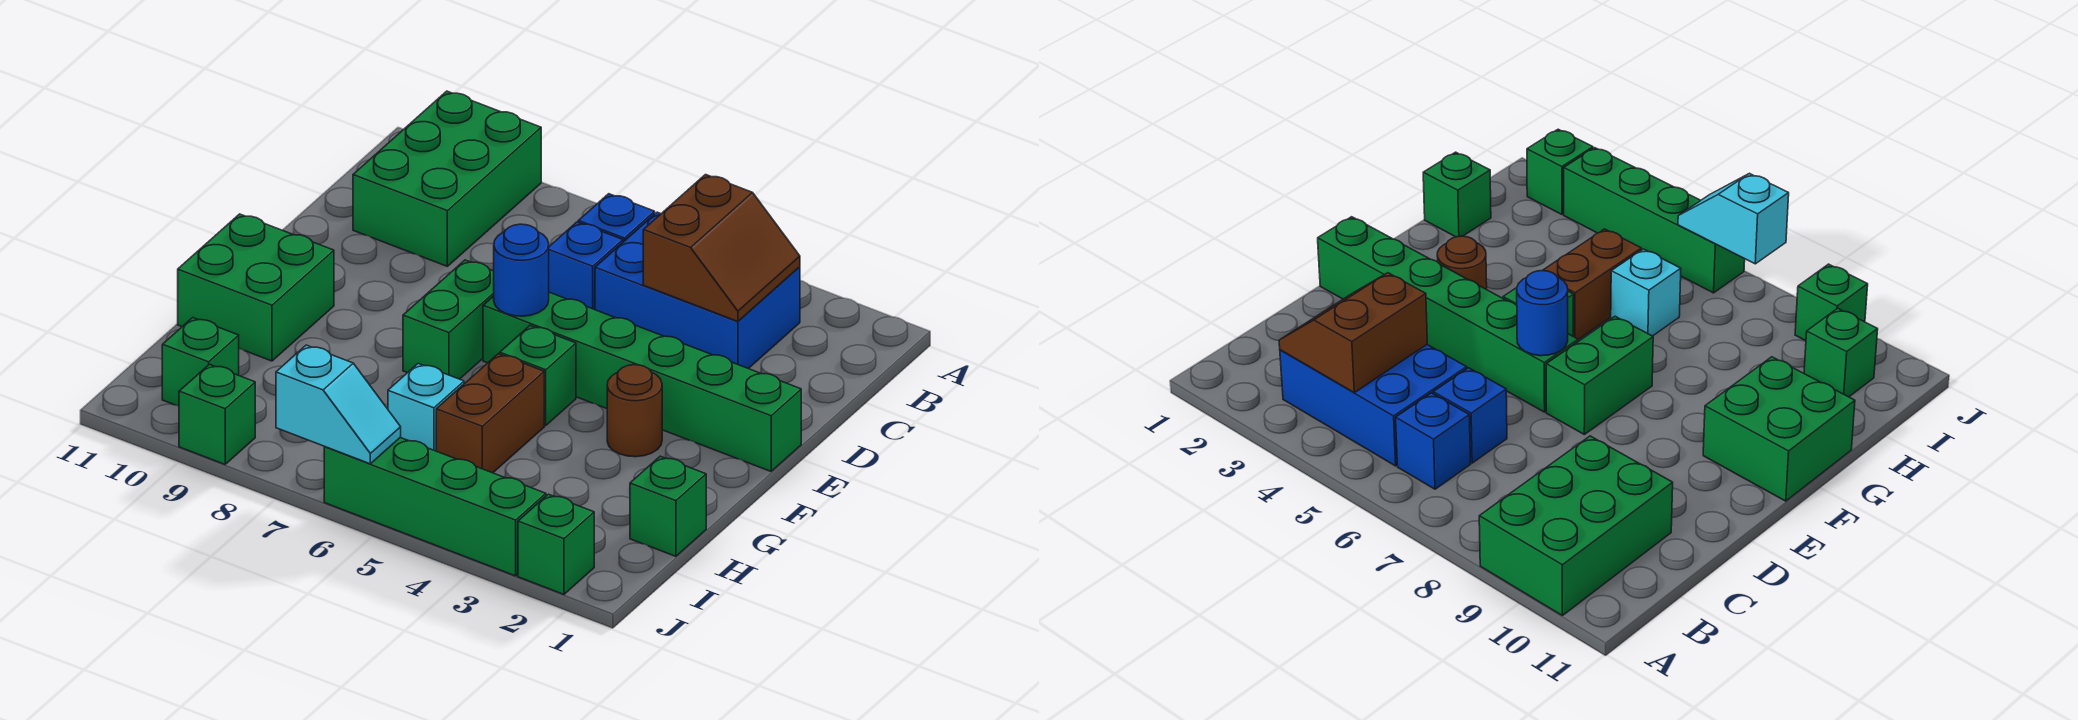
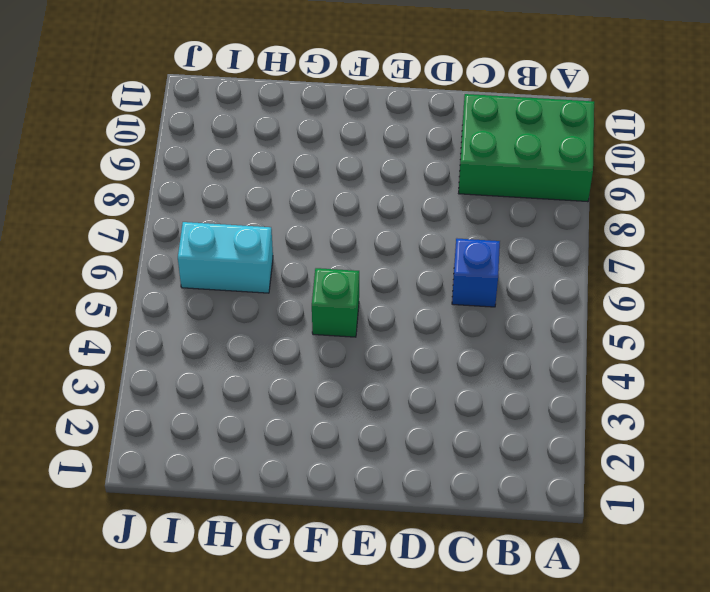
cyan 1x2 brick [178,222,273,293] -> cyan 1x1 brick [388,364,464,451]
none -> blue 2x3 brick [595,212,800,369]
none -> blue 1x1 brick [578,194,655,242]
none -> green 1x6 brick [483,292,801,471]

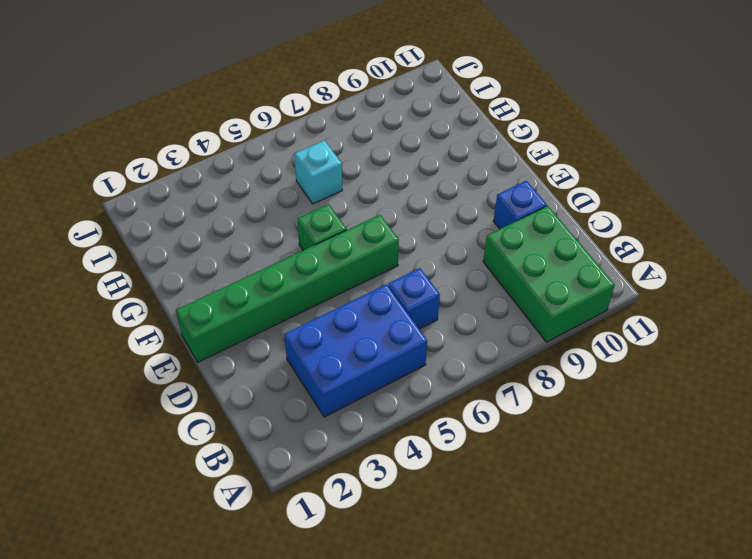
blue 1x1 brick [493,181,547,229] -> blue 1x1 brick moved to [578,194,655,242]
none -> green 1x2 brick [403,260,494,379]
none -> brown 1x1 round brick [607,365,662,457]
none -> green 2x2 brick [178,214,334,361]

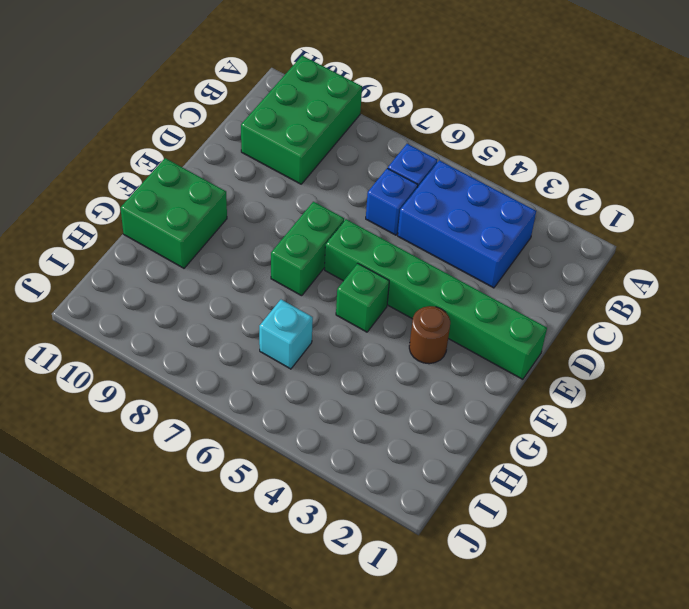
none -> brown 1x2 brick [436,354,544,473]
none -> green 1x1 brick [630,456,706,556]
none -> green 1x1 brick [162,318,239,406]

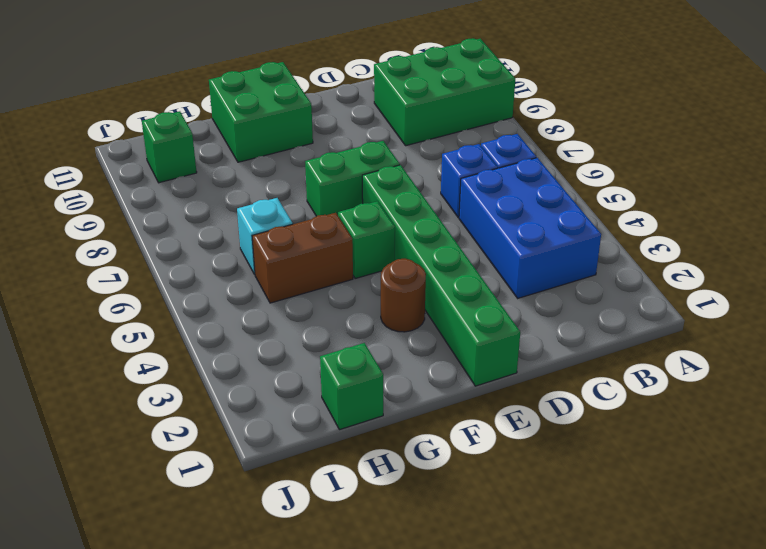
none -> green 1x1 brick [518,494,594,594]
none -> green 1x4 brick [324,437,546,576]
none -> green 1x1 brick [179,364,255,464]

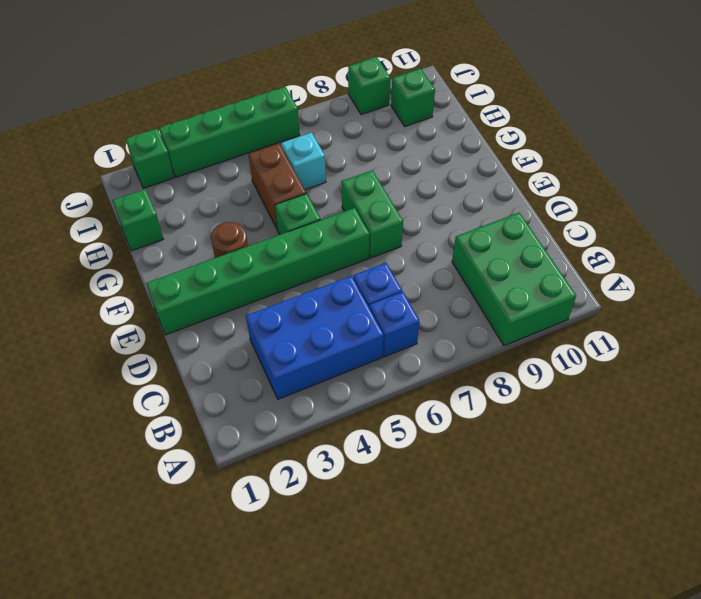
none -> green 2x2 brick [178,214,334,361]
none -> brown 2x2 slope [643,175,800,321]
none -> blue 1x1 round brick [494,224,549,316]

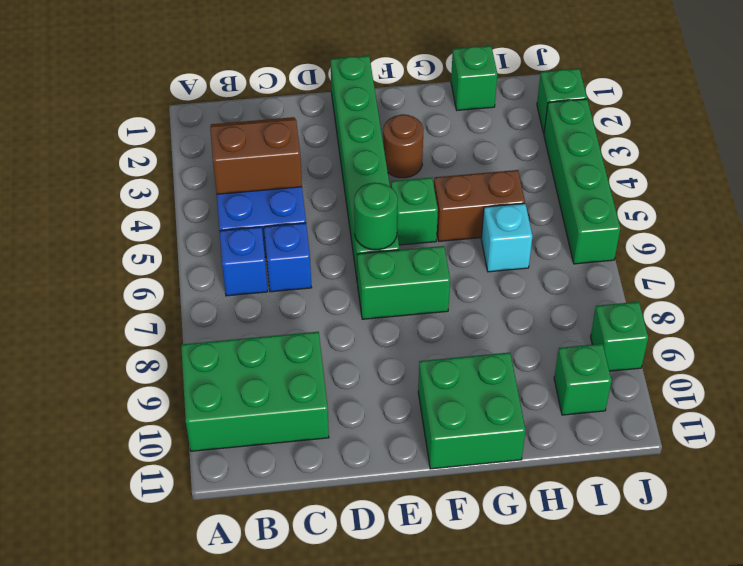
green 1x1 round brick [354,183,398,250] -> blue 1x1 round brick [494,224,549,316]
none -> cyan 1x2 slope [276,345,401,464]

